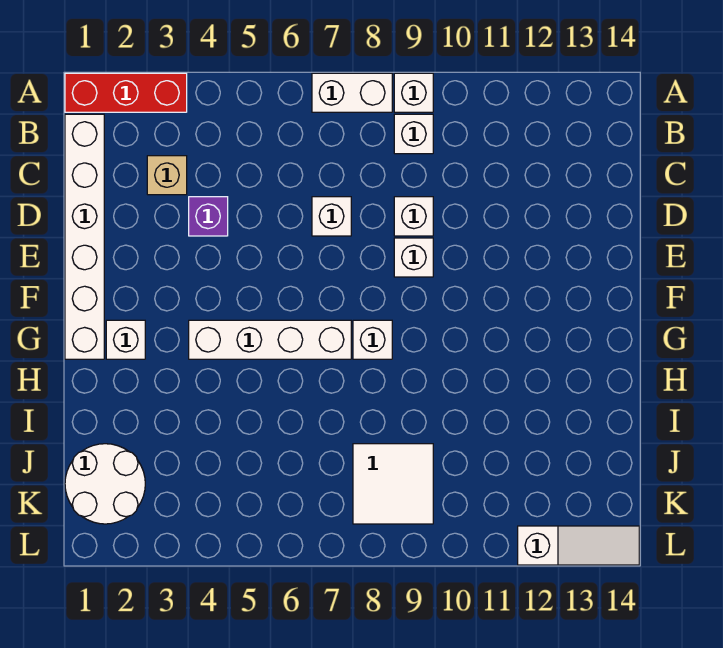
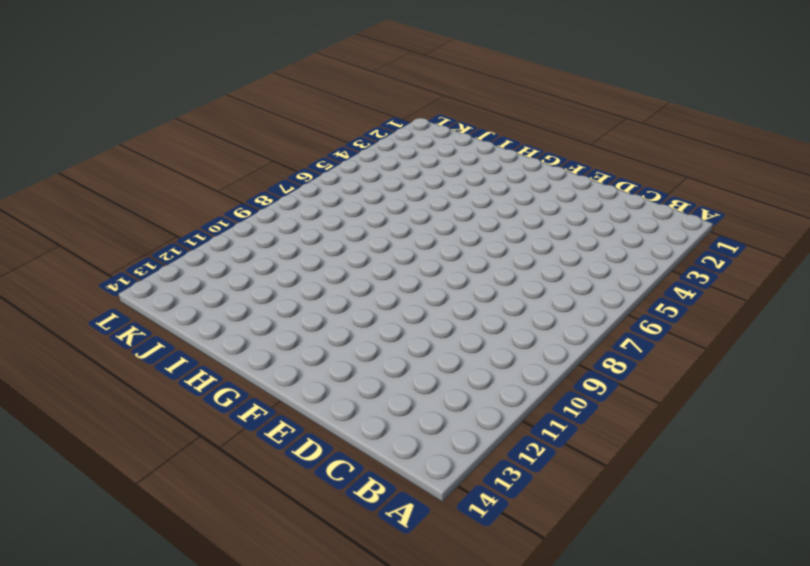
none -> red 1x3 brick [65,73,187,112]
none -> white 1x2 brick [312,73,392,112]
none -> white 1x1 brick [394,73,433,112]

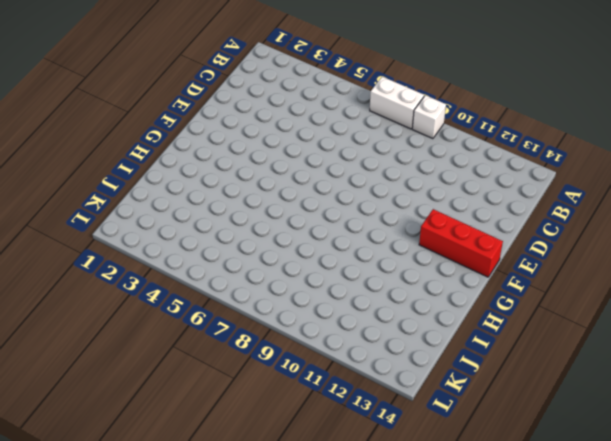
red 1x3 brick [419,209,503,277] -> red 1x3 brick moved to [65,73,187,112]
none -> white 1x6 brick [65,114,104,359]
none -> white 1x1 brick [394,114,433,154]
none -> tan 1x1 brick [147,156,187,195]

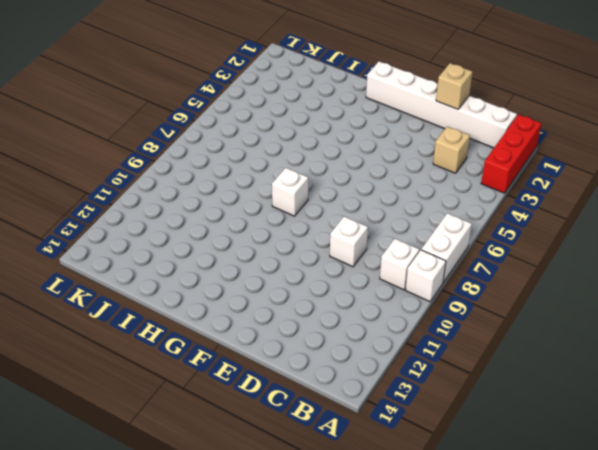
tan 1x1 brick [436,63,472,109] -> none
none -> purple 1x1 brick [189,197,228,236]
none -> white 1x1 brick [312,197,351,236]
none -> white 1x1 brick [394,238,433,277]

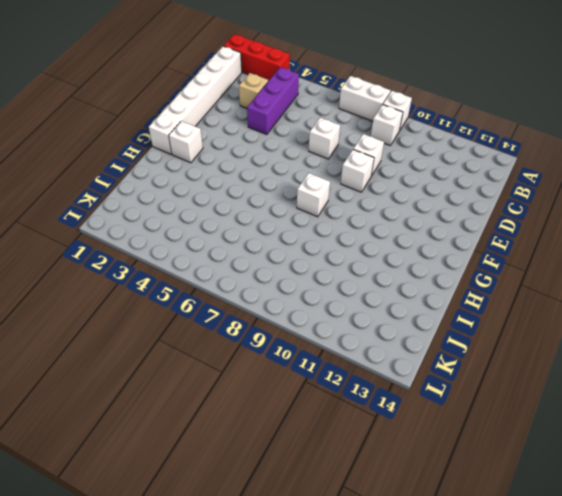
purple 1x3 brick [247,67,299,135] -> purple 1x1 brick [189,197,228,236]
none -> white 1x4 brick [189,320,351,359]
none -> white 2x2 round brick [65,444,145,524]
none -> white 2x2 tile [353,444,433,524]

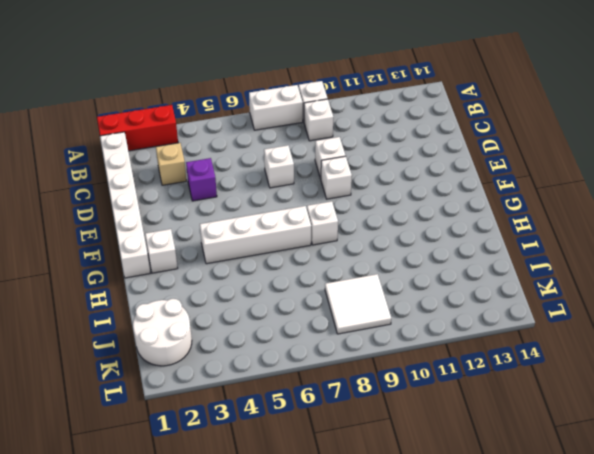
none -> white 1x3 slope [518,526,639,565]

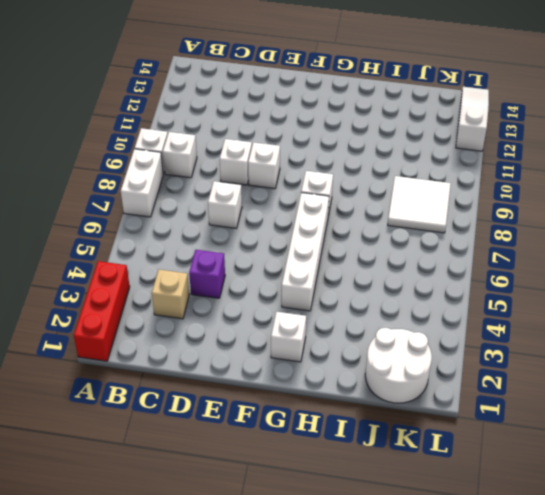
none -> white 1x6 brick [65,114,104,359]

